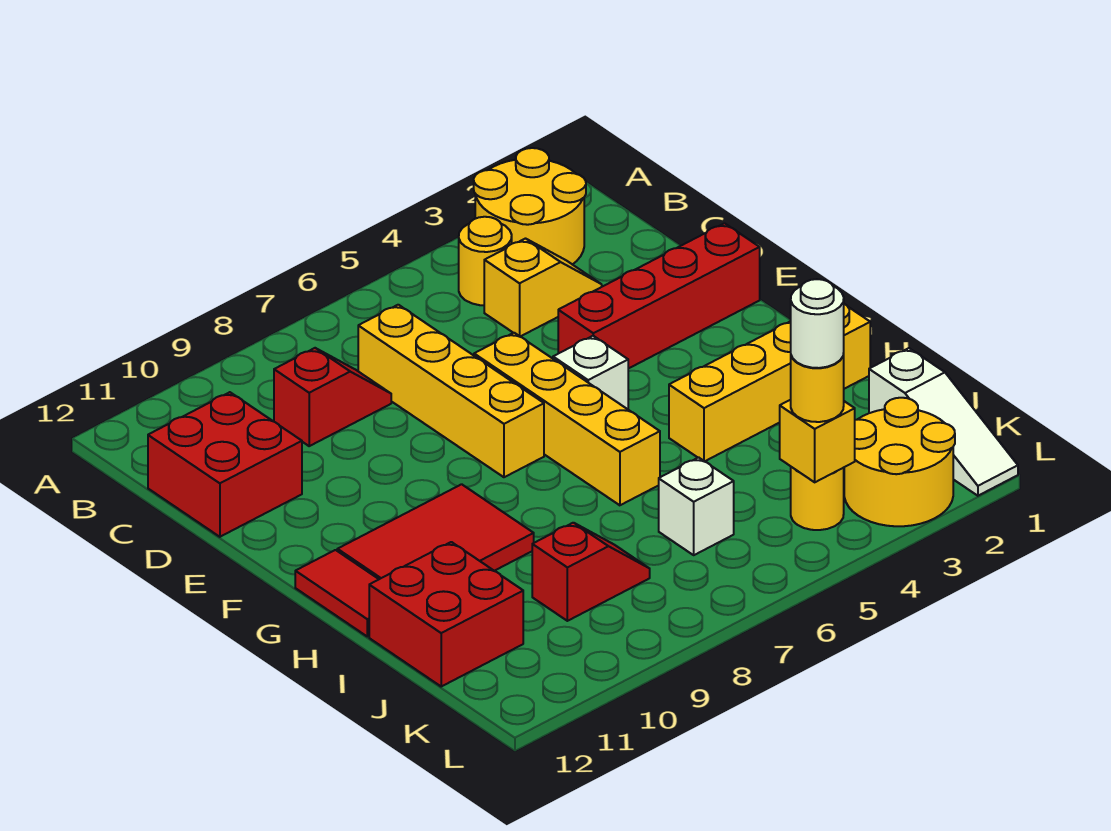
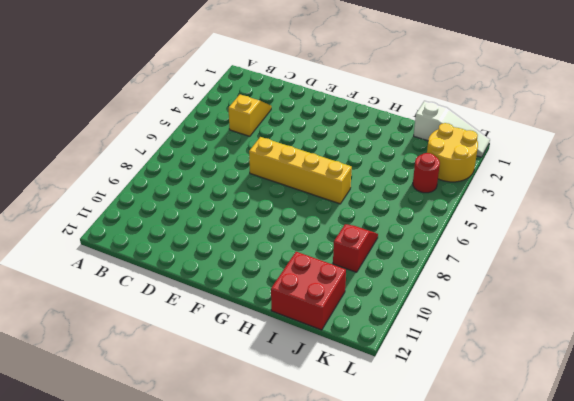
red 1x1 round brick [413,153,440,193] -> yellow 1x1 round brick [791,467,844,530]
none -> yellow 2x2 round brick [474,148,586,265]
none -> yellow 1x1 round brick [459,217,512,305]
none -> yellow 1x4 brick [358,305,544,477]

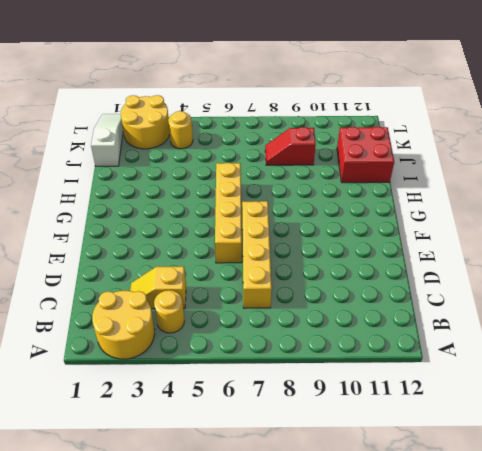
none -> red 1x2 slope [274,348,391,446]
none -> red 2x2 brick [148,392,302,537]
none -> red 1x4 brick [558,223,760,369]

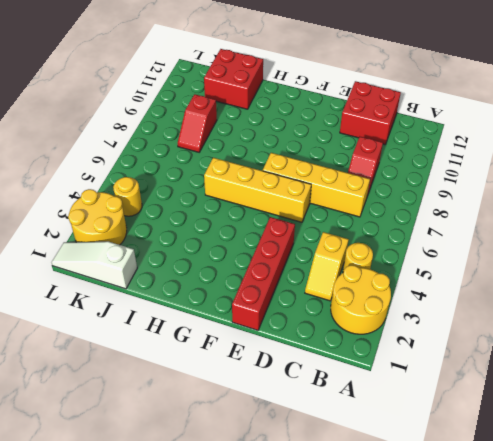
none -> white 1x1 brick [553,336,628,409]
none -> red 2x3 tile [337,484,534,579]
none -> red 1x2 tile [295,550,379,637]

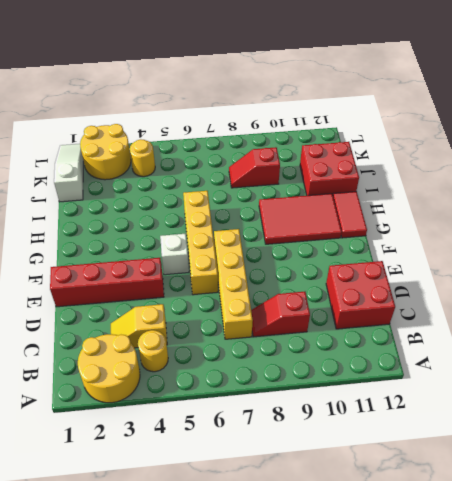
none -> yellow 1x4 brick [669,304,870,461]
none -> white 1x1 brick [659,457,734,555]
none -> yellow 1x1 brick [780,400,855,482]

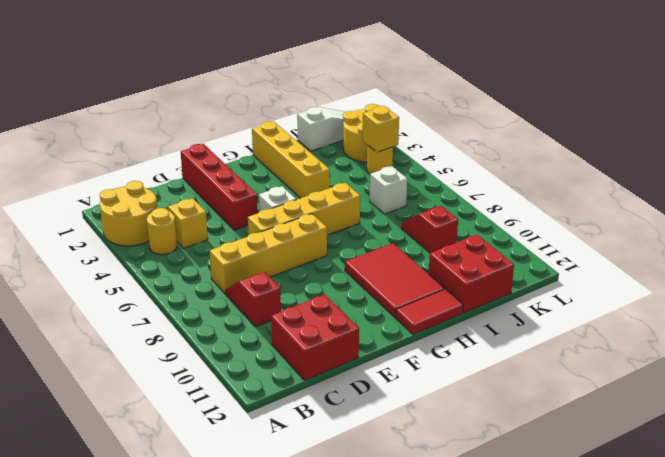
none -> yellow 1x1 round brick [791,354,844,422]
none -> white 1x1 round brick [791,279,844,368]

